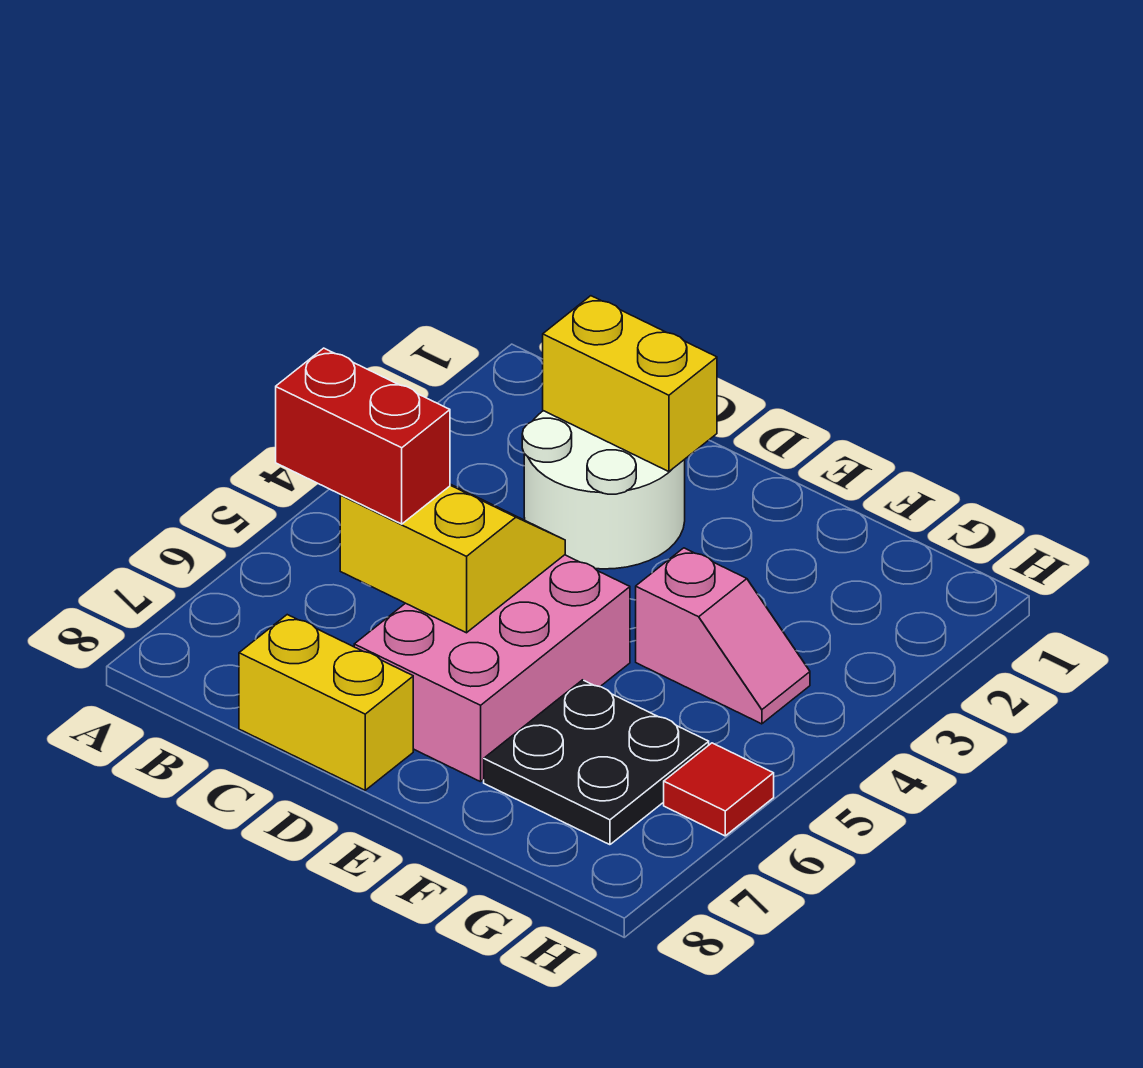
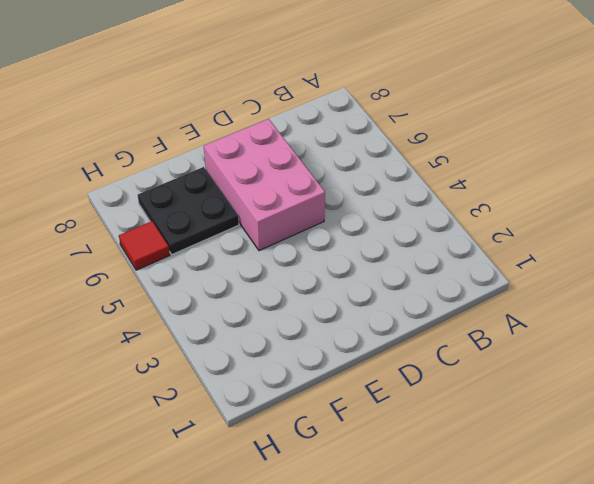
none -> white 2x2 round brick [522,411,685,569]
none -> yellow 1x2 brick [239,615,413,790]

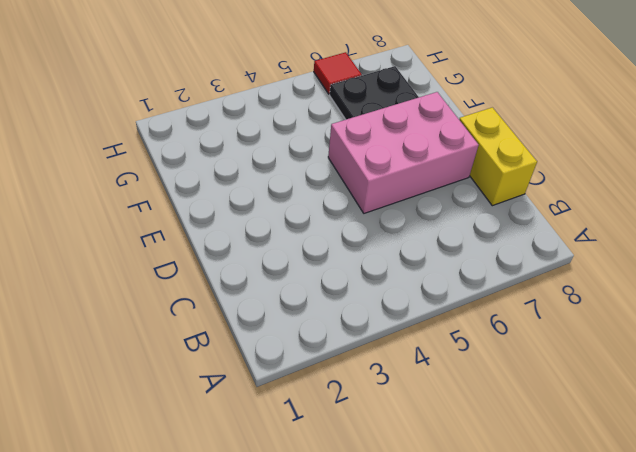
none -> white 2x2 round brick [522,411,685,569]
none -> pink 1x2 slope [636,548,810,724]

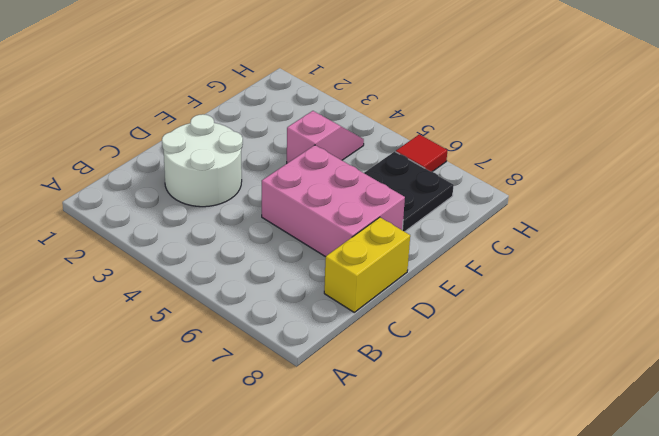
none -> yellow 1x2 brick [543,296,717,472]
none -> yellow 2x2 slope [340,484,565,633]

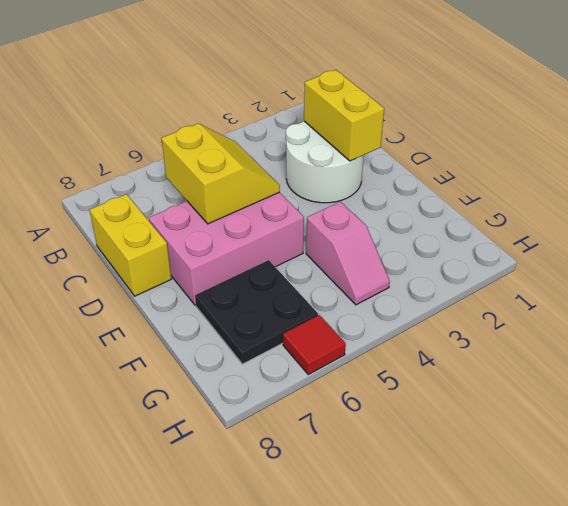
none -> red 1x2 brick [276,348,450,524]

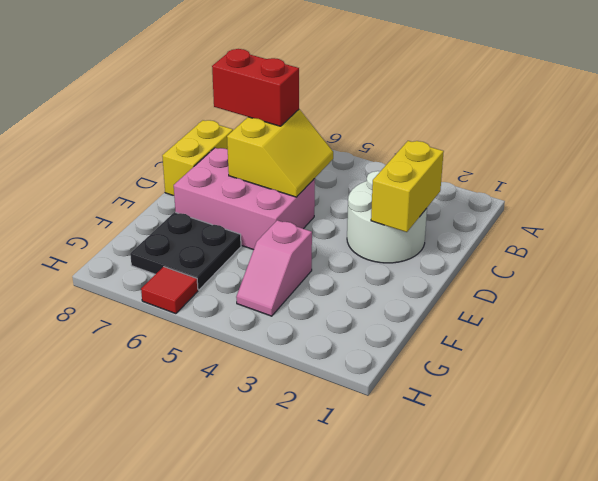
red 1x2 brick [212,49,299,126] -> red 1x2 brick turned to [276,348,450,524]

